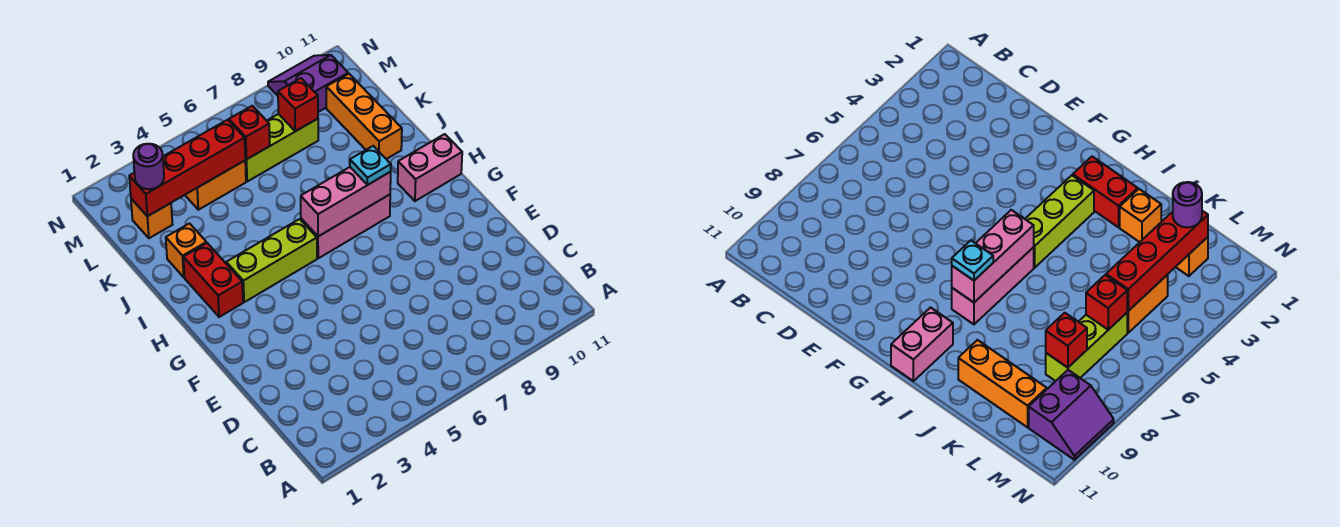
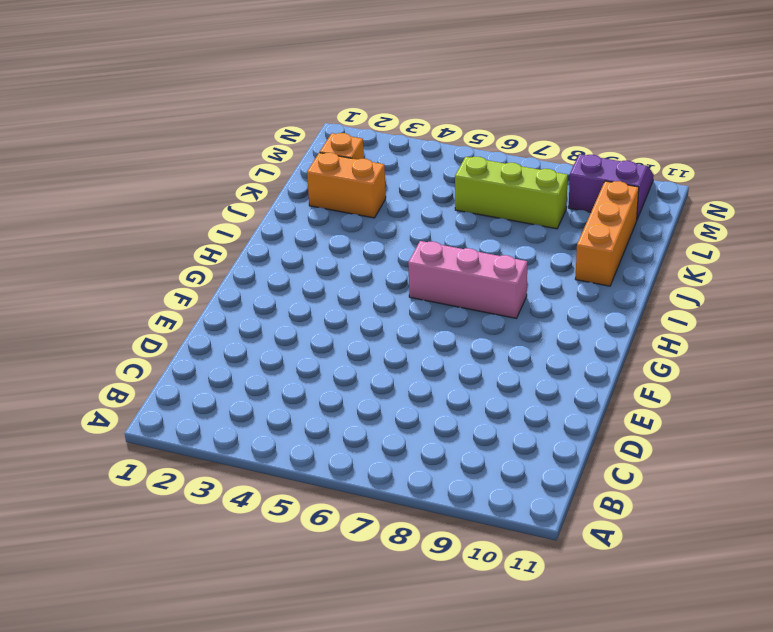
orange 1x2 brick [307,153,386,218] -> orange 1x2 brick moved to [185,161,246,210]
none -> red 1x2 brick [183,243,243,317]
none -> lime 1x3 brick [226,219,317,302]
none -> pink 1x2 brick [398,134,462,201]

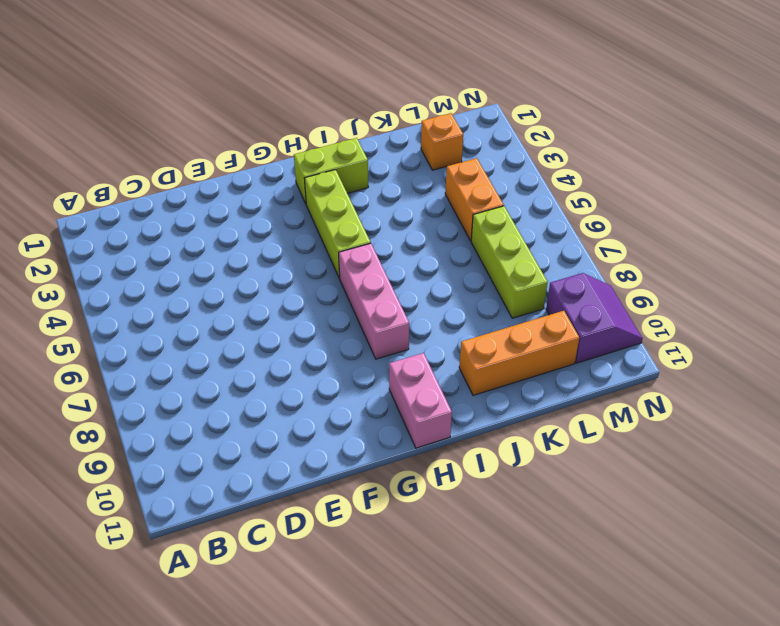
lime 1x2 brick [294,138,368,204] -> red 1x2 brick [183,243,243,317]
none -> orange 1x1 brick [166,224,206,277]
none -> pink 1x3 brick [301,167,391,236]
none -> red 1x4 brick [129,120,245,216]

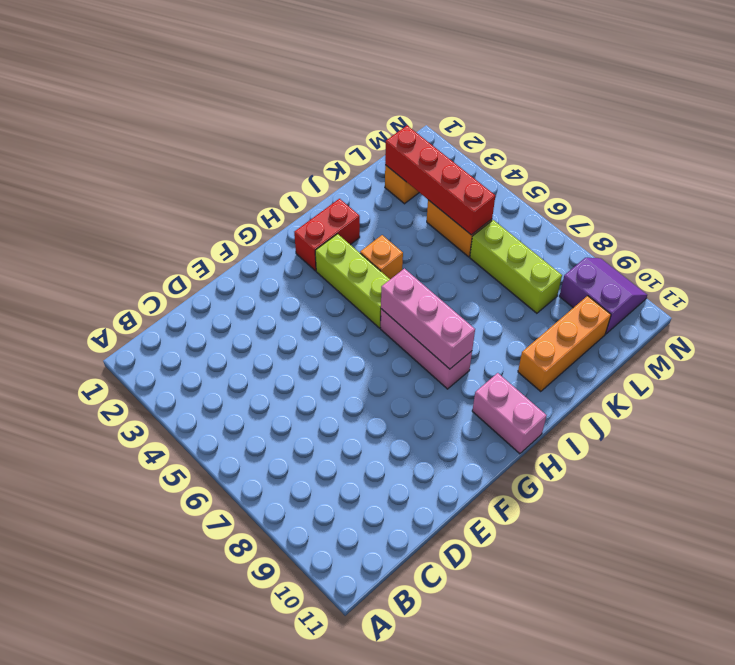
orange 1x1 brick [360,235,403,279] -> orange 1x1 brick moved to [166,224,206,277]
none -> red 1x1 brick [229,106,270,159]
none -> red 1x1 brick [278,78,318,131]
none -> cyan 1x1 plate [350,146,391,185]

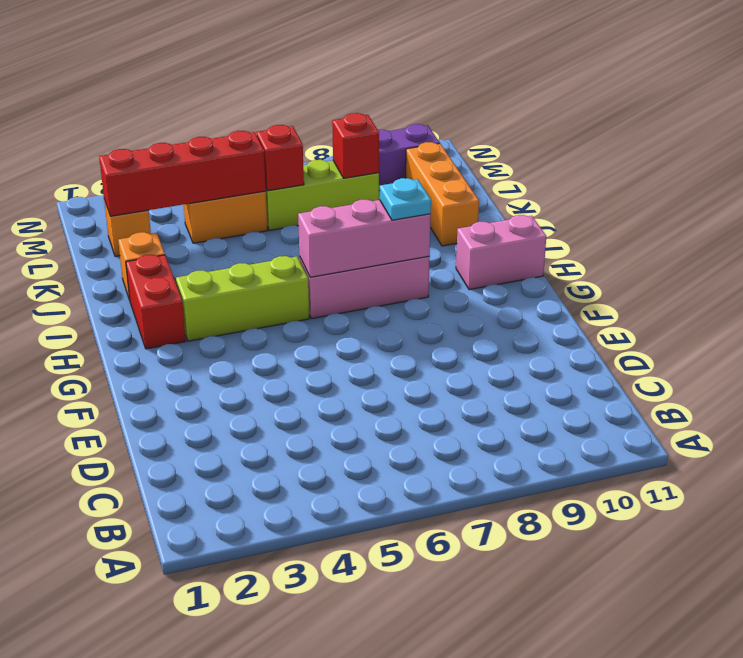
none -> purple 1x1 round brick [133,144,164,189]

